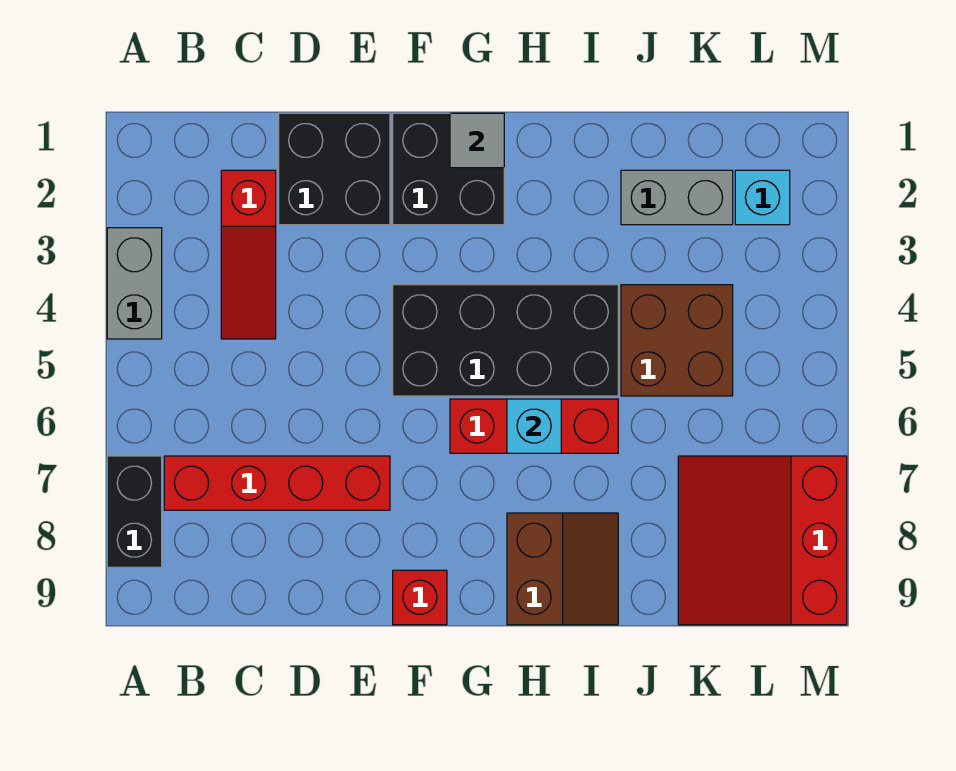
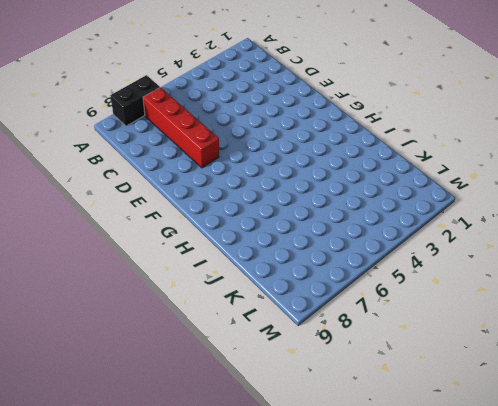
none -> grey 1x2 brick [107,228,162,339]
none -> red 1x3 slope [221,170,276,339]
none -> black 2x2 brick [279,113,390,225]

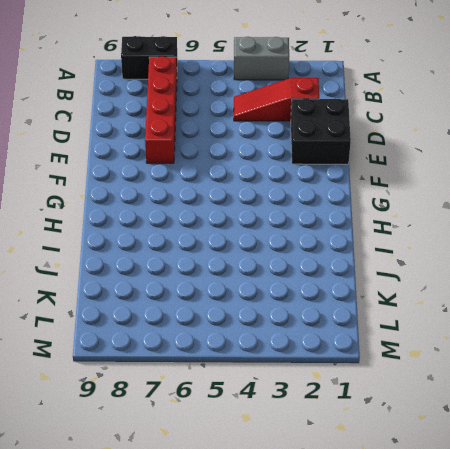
none -> black 2x2 brick [393,113,504,225]
none -> black 2x4 brick [393,285,618,396]
none -> red 1x1 brick [393,570,447,625]

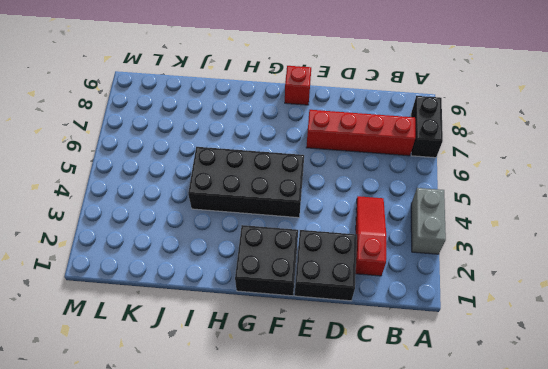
none -> red 1x3 brick [450,399,618,453]
none -> brown 2x2 slope [507,513,618,625]
none -> grey 1x2 brick [621,170,733,225]

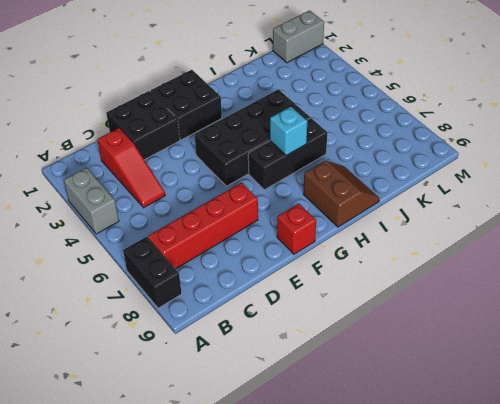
black 1x3 brick [248,118,327,190] -> red 1x3 brick [450,399,618,453]
grey 1x2 brick [273,10,324,63] -> grey 1x2 brick moved to [621,170,733,225]
none -> brown 2x2 brick [621,285,733,396]
none -> red 3x3 slope [678,456,847,625]
none -> cyan 1x1 brick [735,170,790,225]

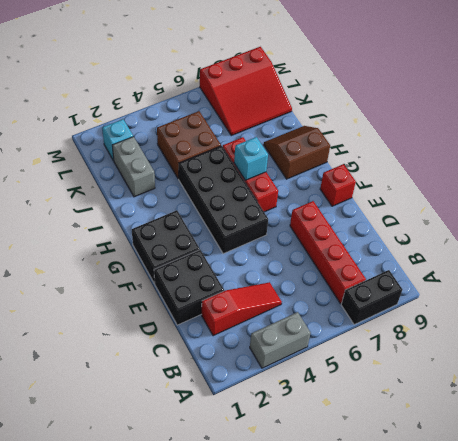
none -> grey 1x1 tile [450,113,504,168]

